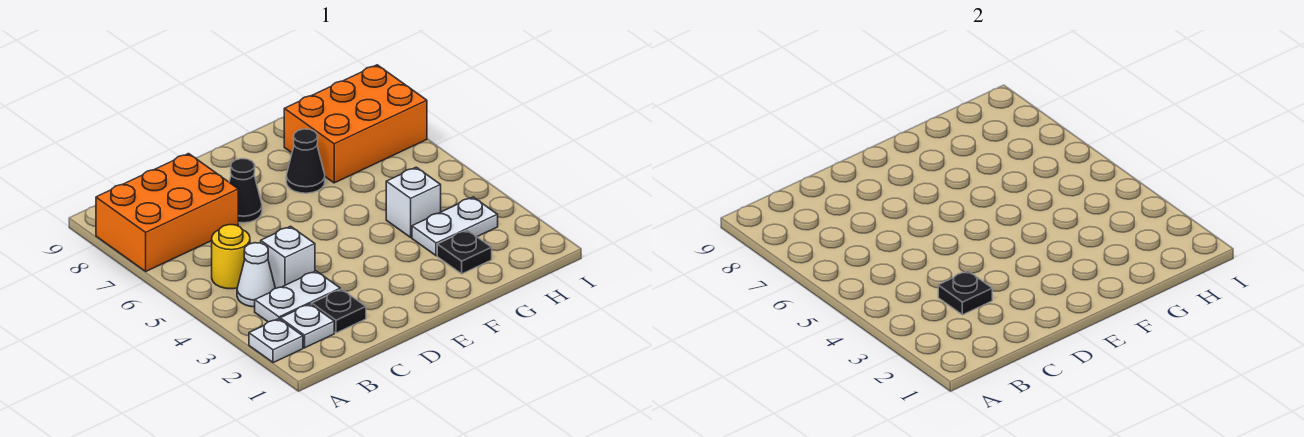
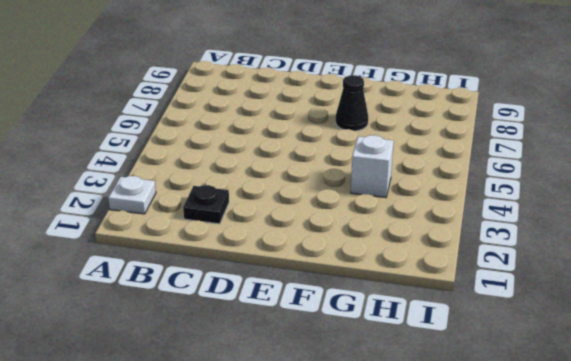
none -> orange 2x3 brick [96,154,238,271]
none -> white 1x1 plate [280,304,334,348]
none -> white 1x2 plate [255,271,340,322]

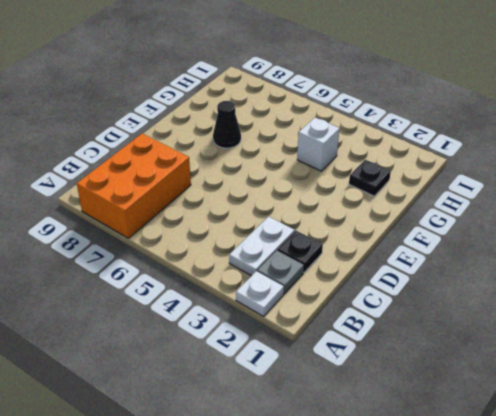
grey 1x1 plate [257,250,304,294] -> white 1x1 plate [280,304,334,348]
none -> white 1x1 cone [237,243,275,307]
none -> yellow 1x1 round brick [212,225,250,289]
none -> white 1x1 brick [261,226,315,288]

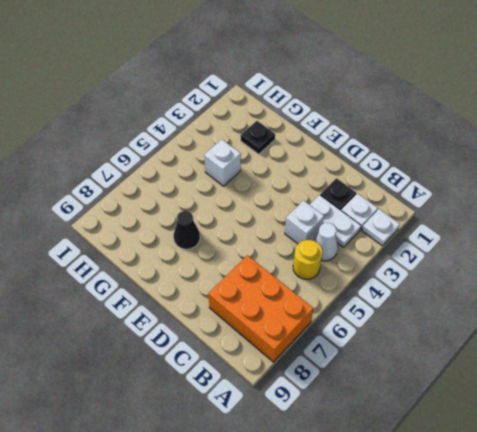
none -> black 1x1 cone [229,159,262,223]
none -> white 1x2 plate [412,197,498,256]
none -> orange 2x3 brick [284,65,427,183]

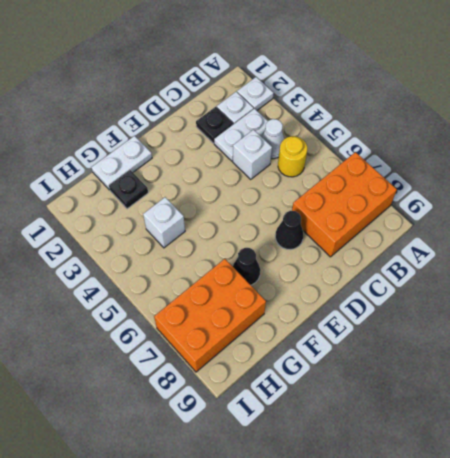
white 1x2 plate [91,136,152,190] -> white 1x2 plate moved to [412,197,498,256]
none -> black 1x1 plate [938,271,992,315]

